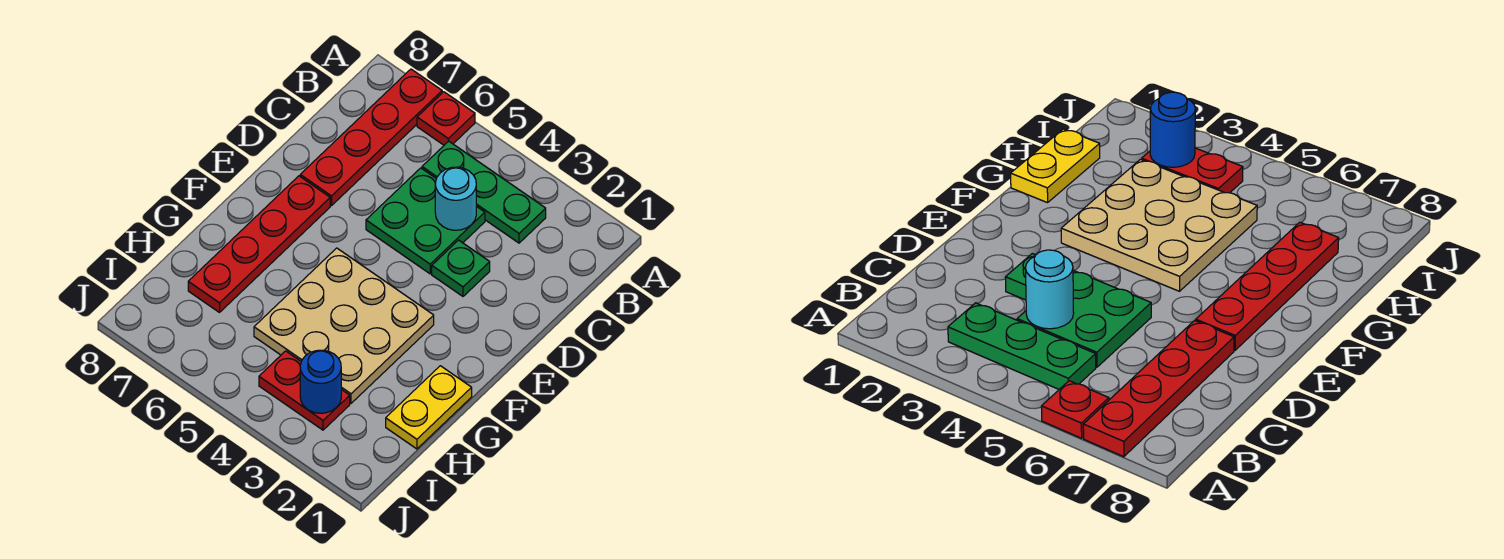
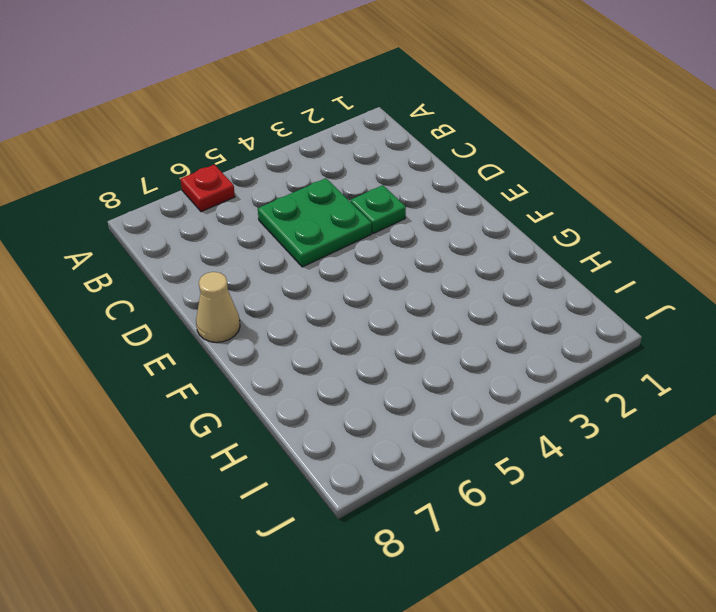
tan 1x1 cone [196,272,240,342] -> none
none -> red 1x4 plate [300,69,442,206]
none -> green 1x3 plate [422,141,546,243]

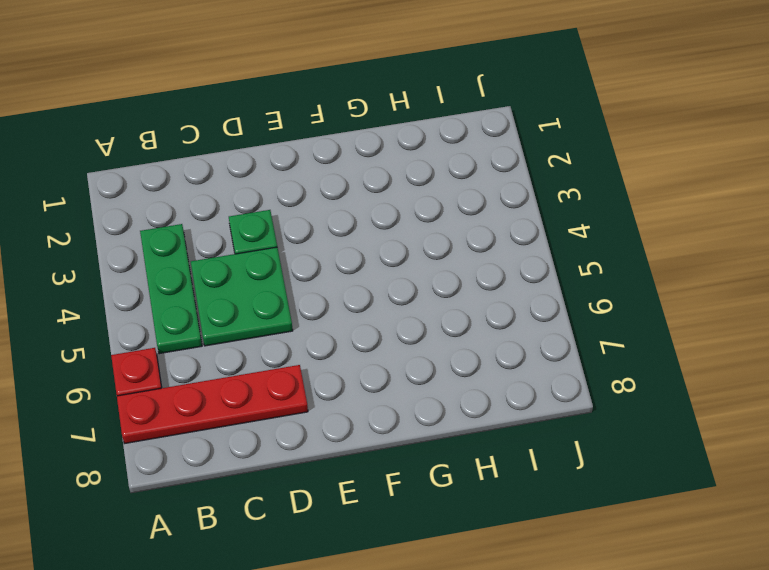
none -> red 1x4 plate [188,176,330,312]
none -> tan 3x3 plate [254,248,434,403]

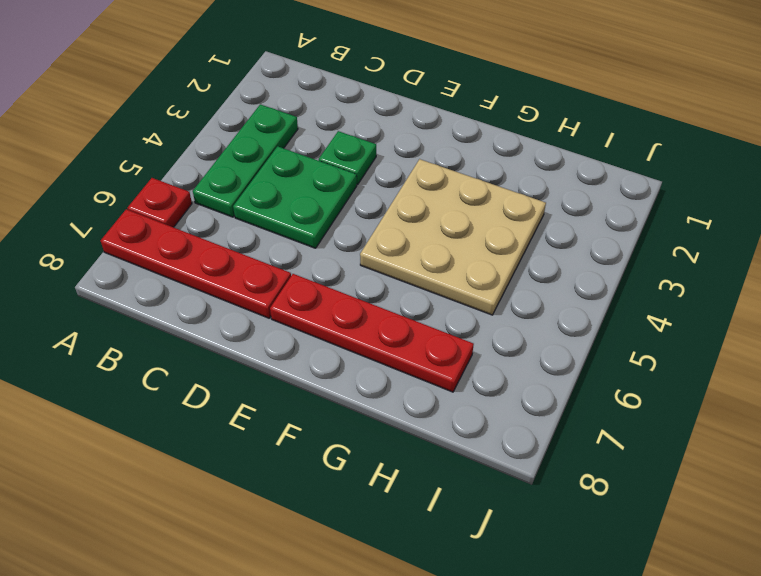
none -> yellow 1x2 plate [386,366,472,449]
none -> red 1x2 plate [259,351,350,430]

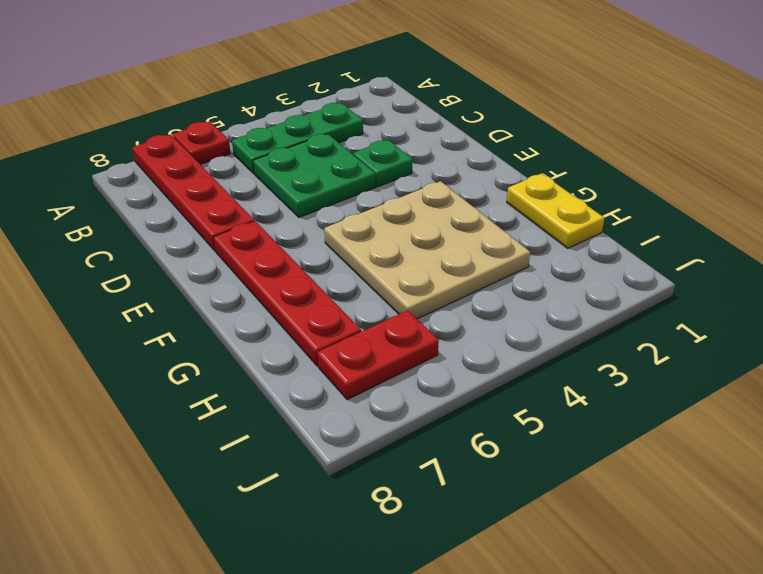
red 1x2 plate [317,310,439,400] -> red 1x2 plate moved to [259,351,350,430]
none -> cyan 1x1 round brick [435,167,476,230]
none -> blue 1x1 round brick [300,350,341,413]

